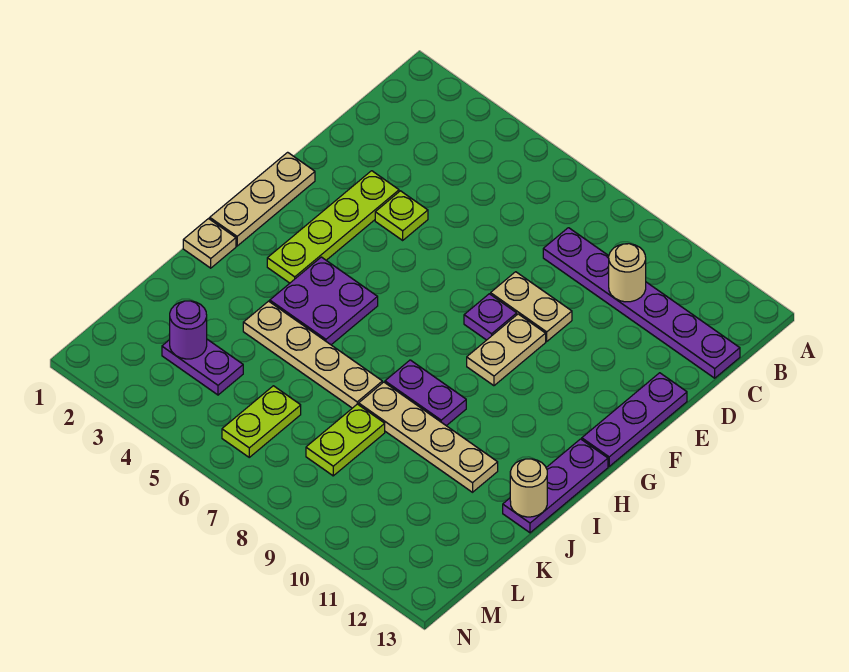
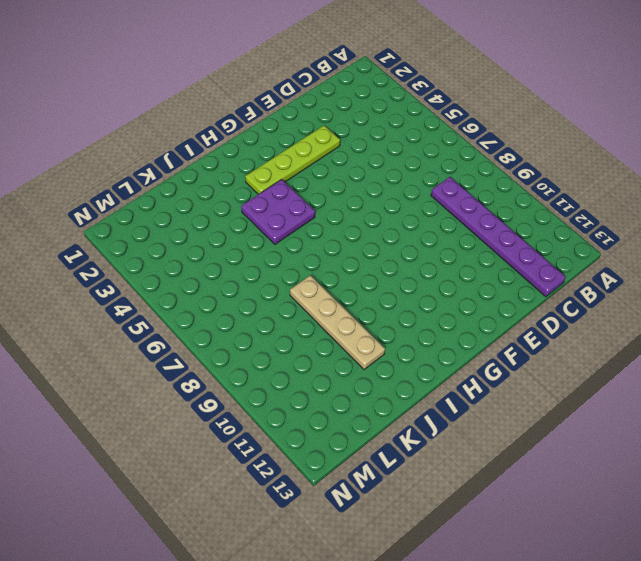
none -> lime 1x1 plate [375,191,428,240]
none -> tan 1x2 plate [491,272,572,341]
none -> purple 1x3 plate [582,373,687,466]

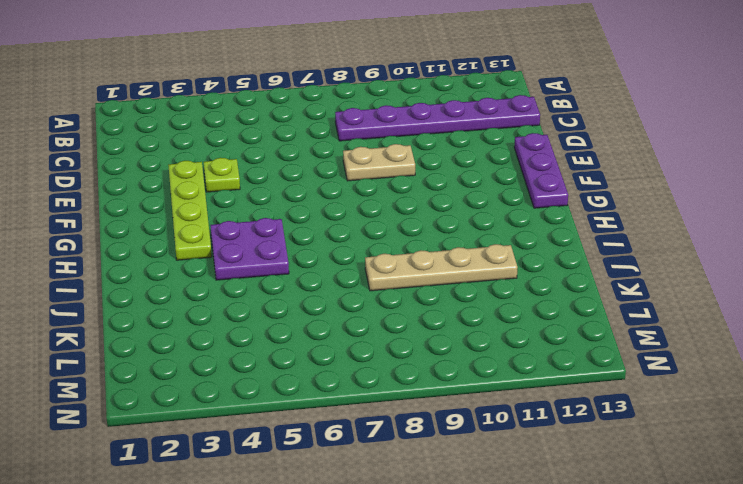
none -> tan 1x3 plate [210,152,315,246]
none -> purple 1x1 plate [464,294,517,340]
none -> tan 1x2 plate [467,314,546,386]

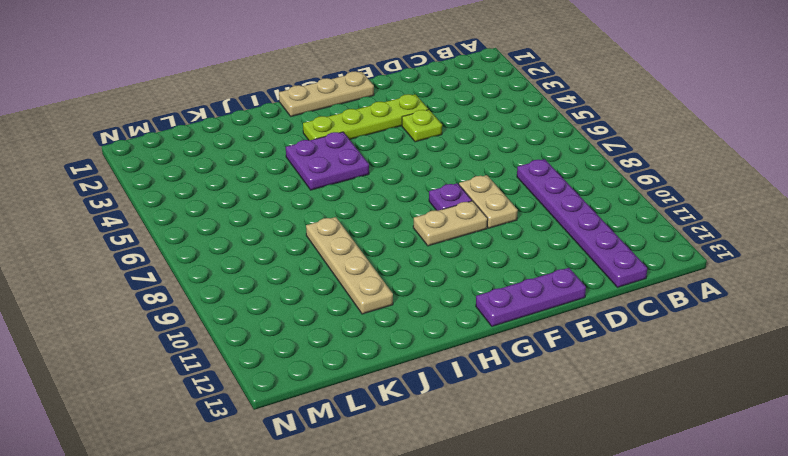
none -> purple 1x3 plate [503,439,608,533]
none -> tan 1x1 plate [183,219,236,268]
none -> purple 1x2 plate [385,360,466,426]

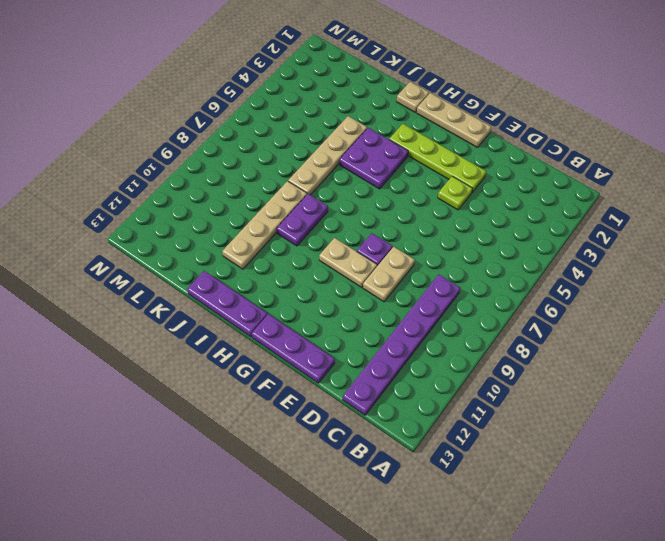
none -> lime 1x2 plate [306,404,385,476]
none -> purple 1x2 plate [162,339,243,395]
none -> lime 1x2 plate [222,386,301,457]

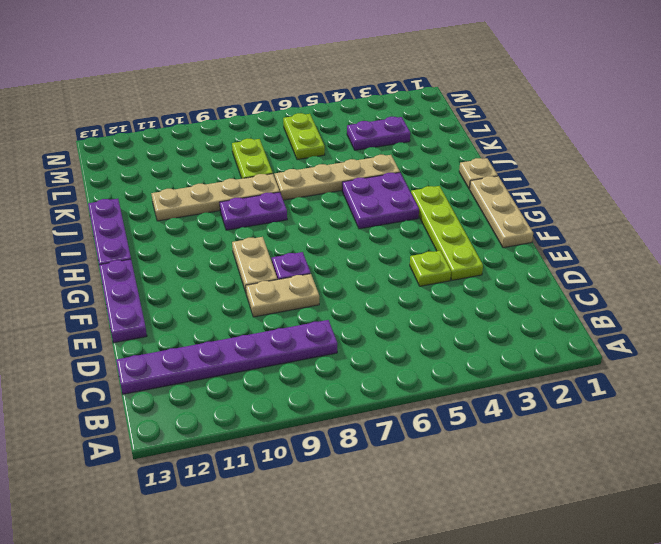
none -> tan 1x1 round brick [609,244,646,302]
none -> tan 1x1 round brick [510,459,547,517]
none -> purple 1x1 round brick [170,301,207,359]

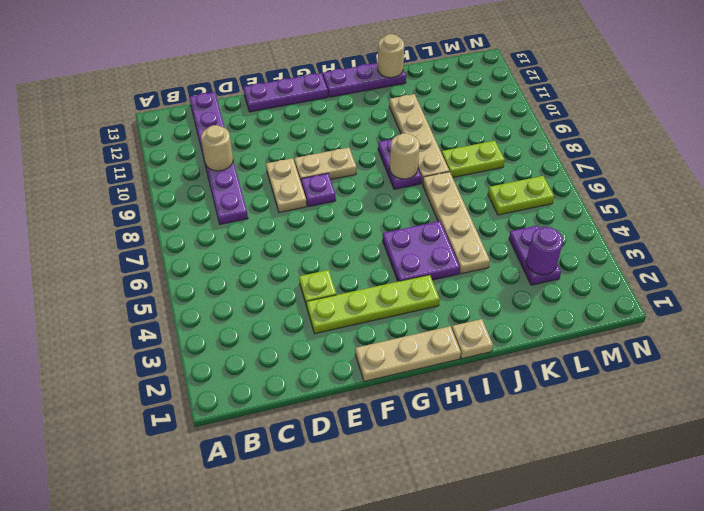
tan 1x1 round brick [390,133,420,179] -> none

